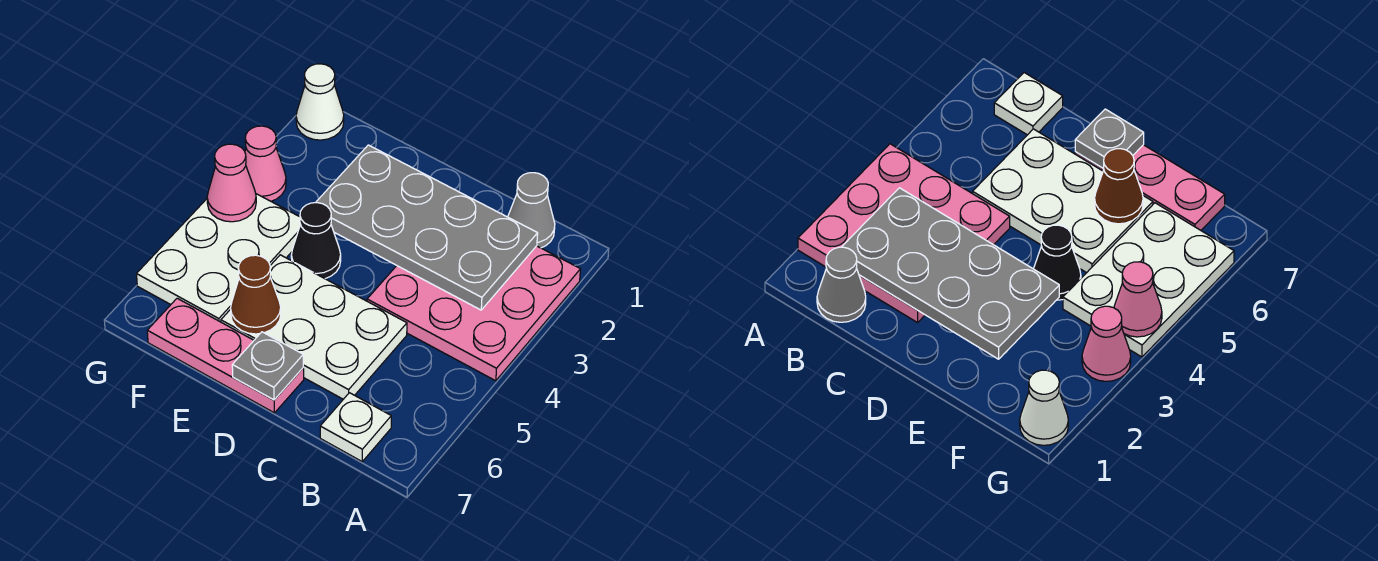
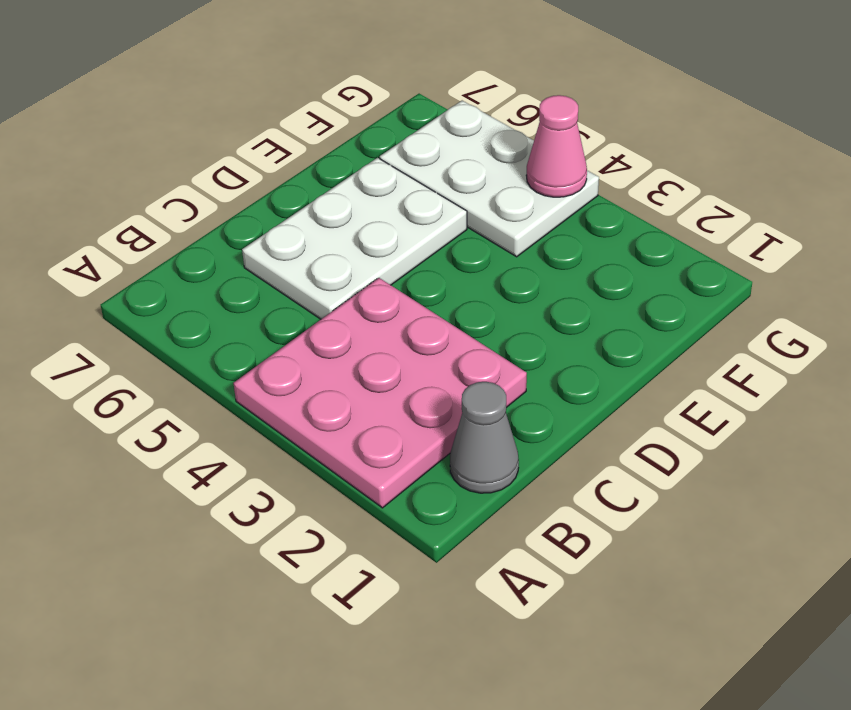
none -> white 1x1 plate [320,393,391,461]
none -> pink 1x3 plate [147,298,304,413]
none -> black 1x1 cone [291,203,341,279]

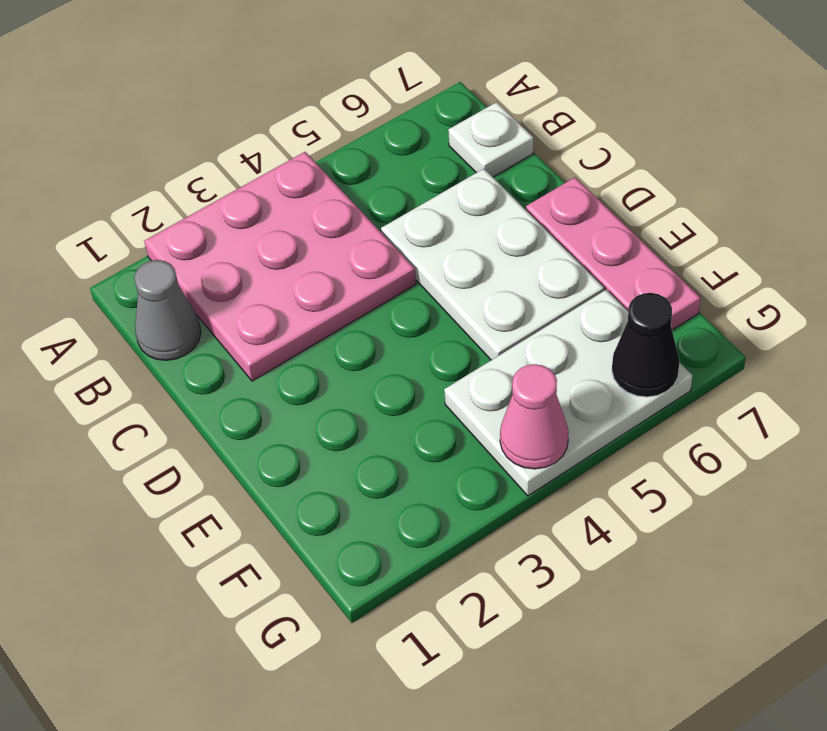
black 1x1 cone [612,293,680,397] -> black 1x1 cone moved to [291,203,341,279]
none -> white 1x1 cone [296,64,344,140]
none -> pink 1x1 cone [245,126,286,201]
none -> grey 2x4 plate [316,145,538,310]

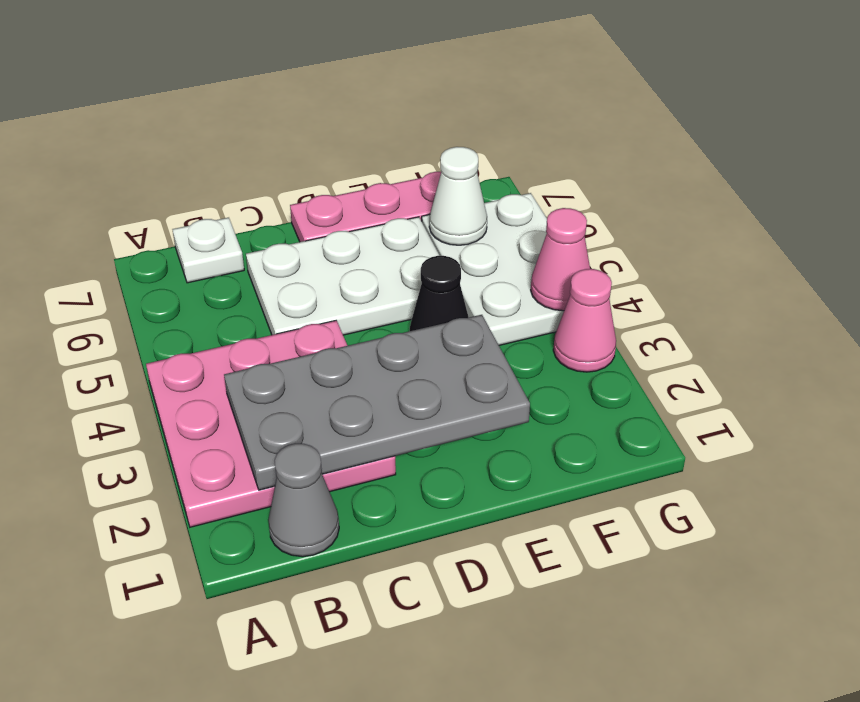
white 1x1 cone [429,147,487,245] -> white 1x1 cone moved to [296,64,344,140]
none -> grey 1x1 plate [232,332,303,400]
none -> brown 1x1 cone [231,255,281,334]

